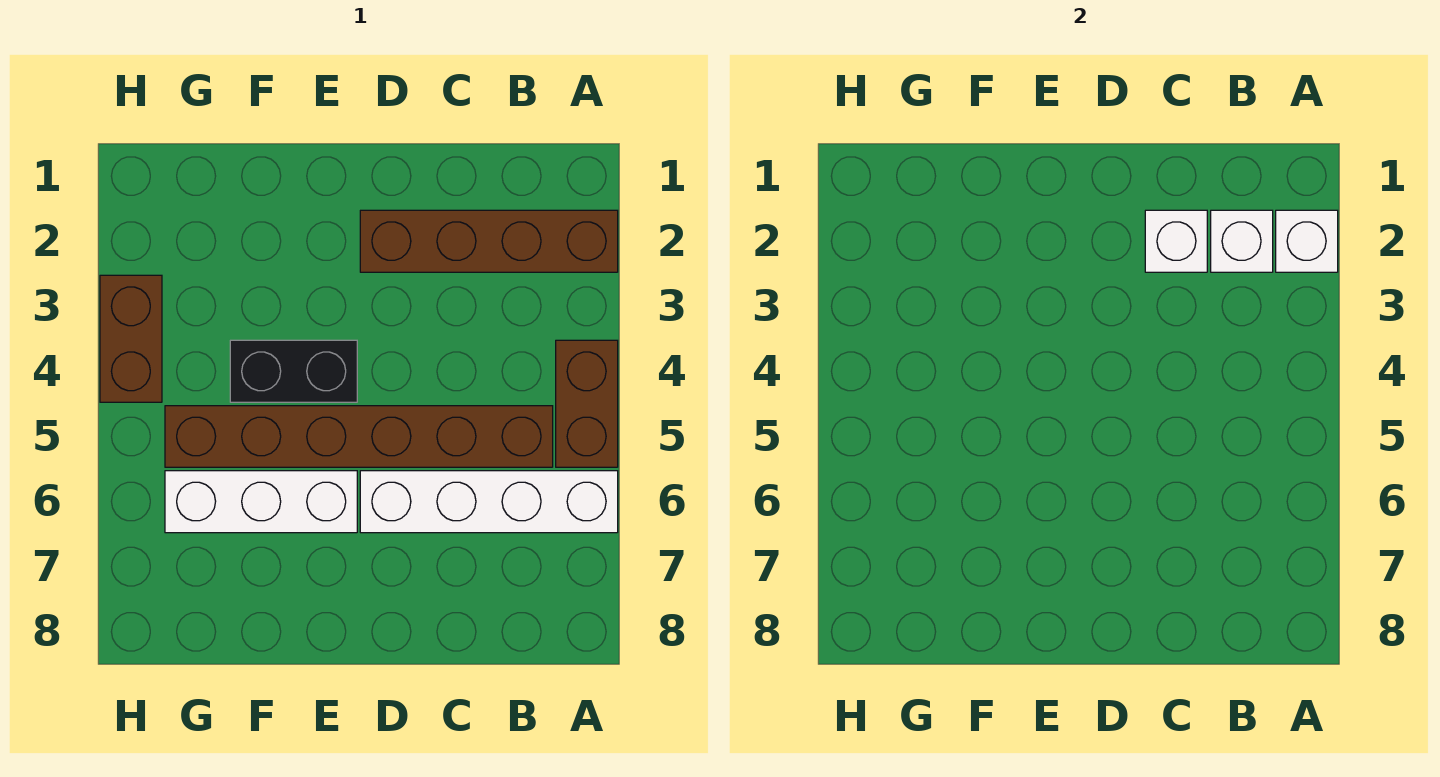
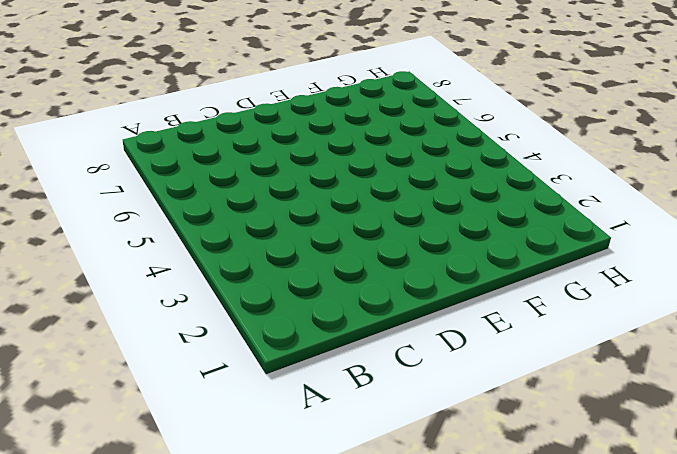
none -> brown 1x4 brick [360,210,618,272]
none -> brown 1x2 brick [556,340,618,467]

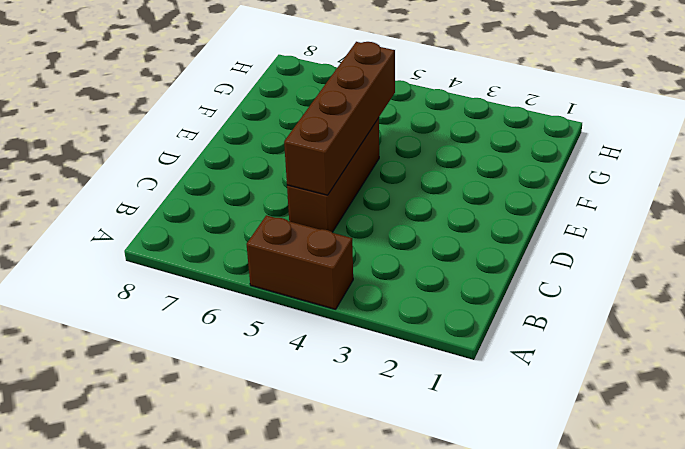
brown 1x3 brick [287,118,379,232] -> brown 1x6 brick [165,406,553,467]
brown 1x4 brick [284,42,395,195] -> brown 1x4 brick moved to [360,210,618,272]
none -> white 1x4 brick [360,471,618,533]
none -> black 1x2 brick [230,340,357,402]

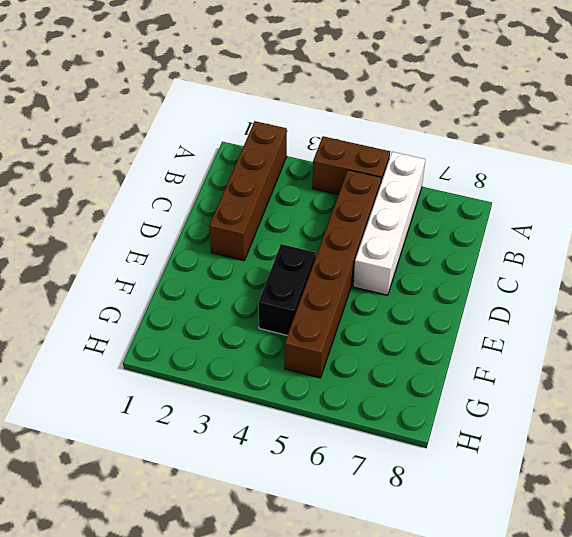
none -> white 1x3 brick [165,471,357,533]
none -> brown 1x2 brick [100,275,162,402]

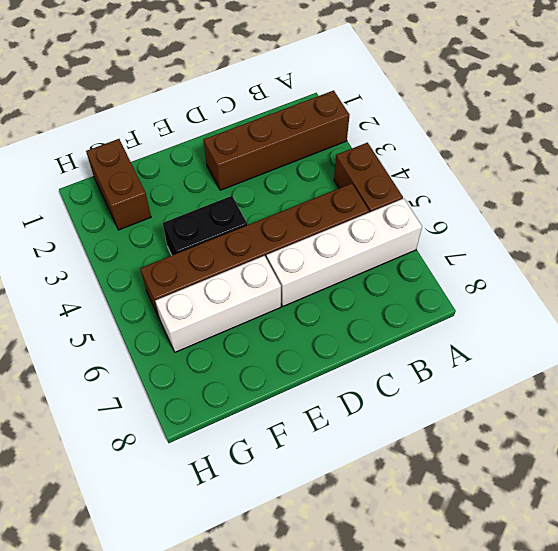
brown 1x2 brick [86,139,151,230] -> brown 1x2 brick moved to [100,275,162,402]
none -> white 1x1 brick [1276,210,1338,272]
none -> white 1x1 brick [1211,210,1273,272]

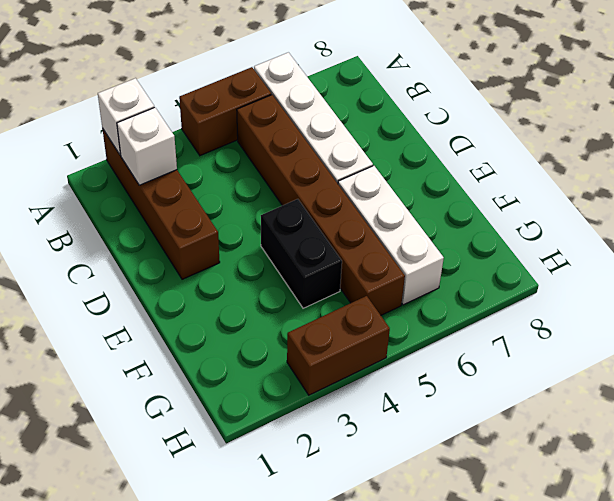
none -> white 1x1 brick [1145,210,1207,272]

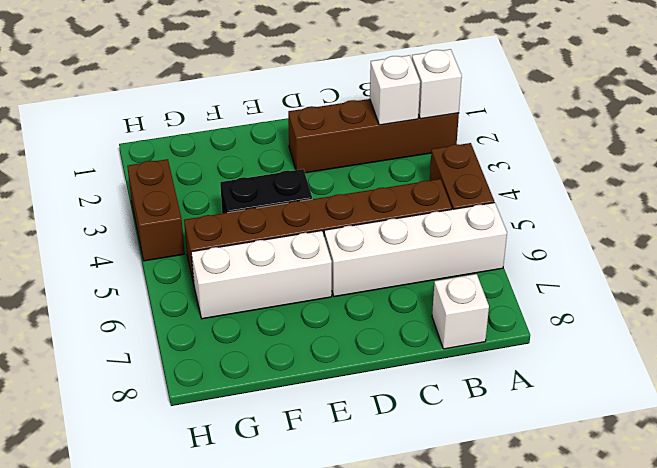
white 1x1 brick [432,274,489,349] -> white 1x1 brick moved to [1145,210,1207,272]

